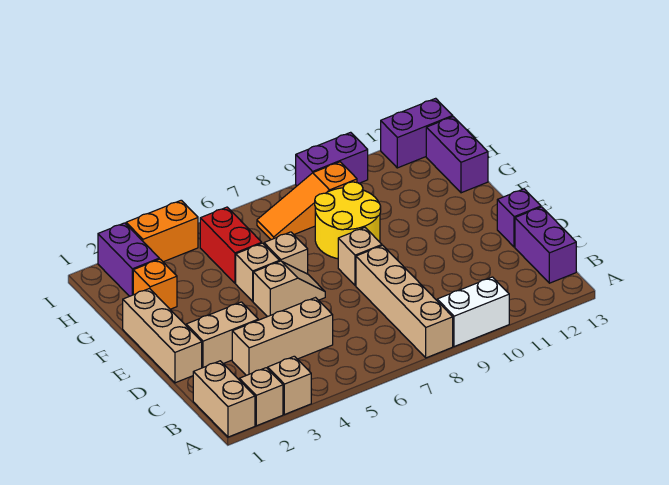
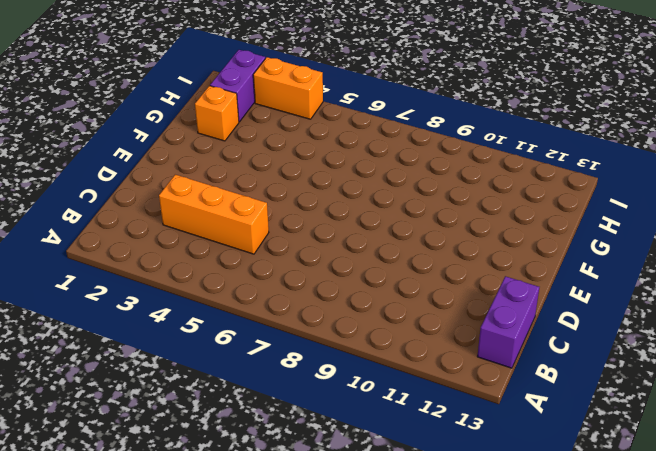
orange 1x3 brick [159,175,269,254] -> tan 1x3 brick [232,298,333,375]
none -> tan 1x2 brick [193,361,255,437]
none -> tan 1x1 brick [239,368,283,426]
none -> tan 1x1 brick [268,356,311,415]

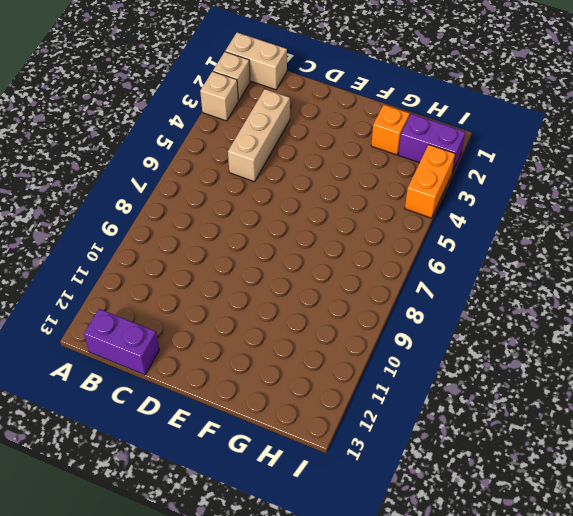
none -> tan 1x4 brick [356,245,453,358]
none -> white 1x2 brick [437,277,509,347]
none -> tan 1x3 brick [123,289,202,383]

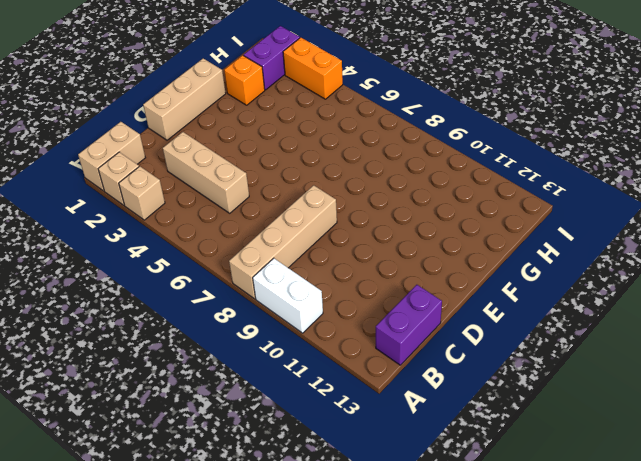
none -> tan 1x2 brick [186,302,258,368]
none -> purple 1x1 brick [497,189,541,247]
none -> tan 1x2 slope [253,261,325,317]

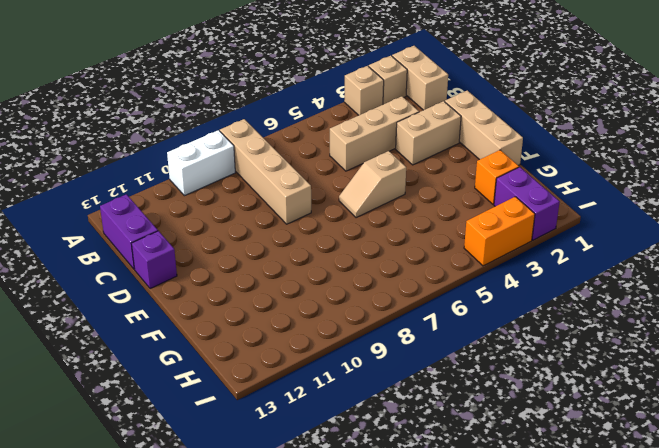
none -> tan 1x1 brick [338,228,382,286]
none -> tan 1x1 brick [236,243,279,301]
none -> tan 1x1 brick [264,232,308,274]

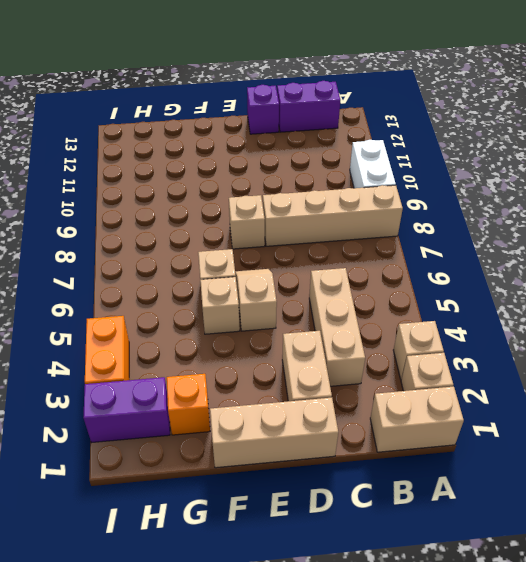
none -> yellow 2x2 round brick [315,182,381,259]
none -> red 1x2 brick [200,207,262,283]
none -> purple 1x2 brick [426,117,488,193]

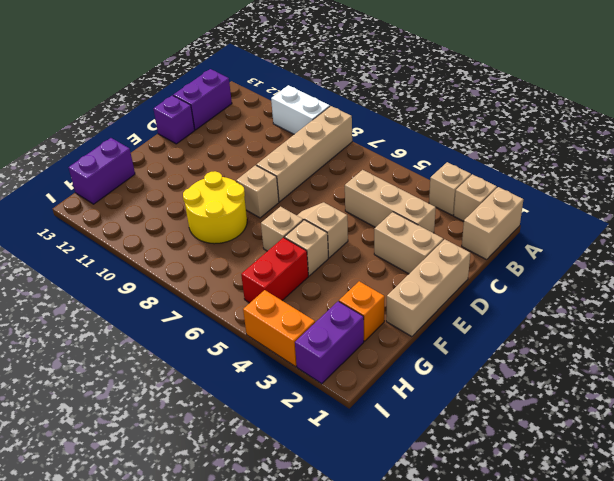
none -> orange 1x3 slope [257,162,357,240]
none -> purple 1x2 brick [296,132,368,186]
none -> purple 1x2 brick [381,98,453,168]

